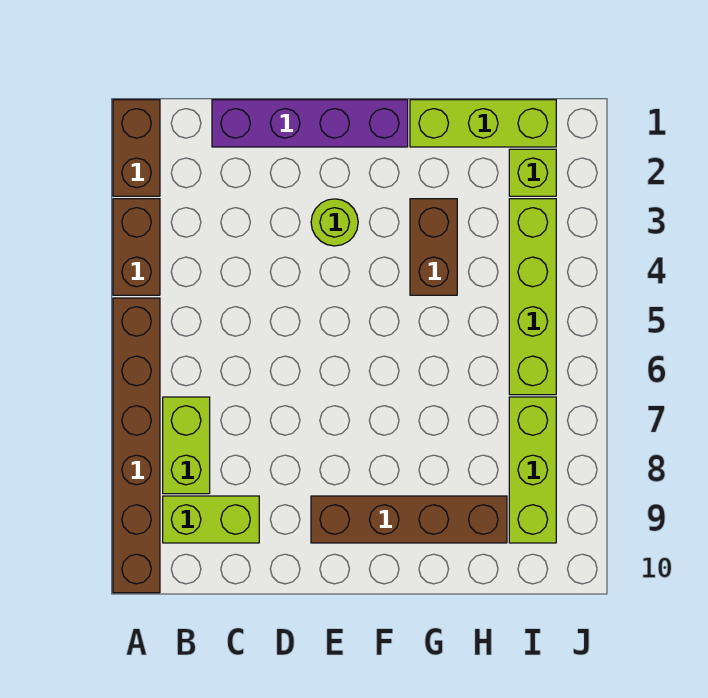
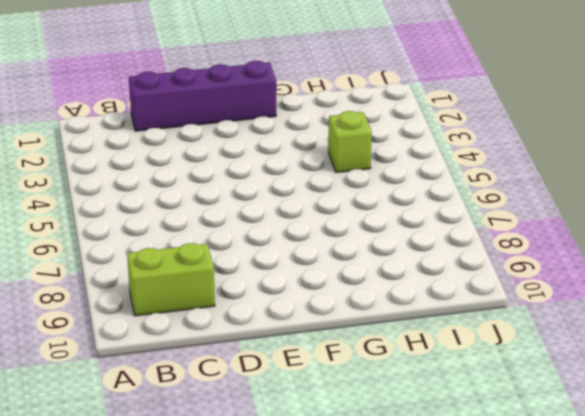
lime 1x1 brick [328,111,372,173] -> lime 1x1 brick moved to [509,149,556,196]
none -> brown 1x2 brick [113,100,160,196]
none -> brown 1x2 brick [113,199,160,295]
none -> brown 1x6 brick [113,298,160,593]

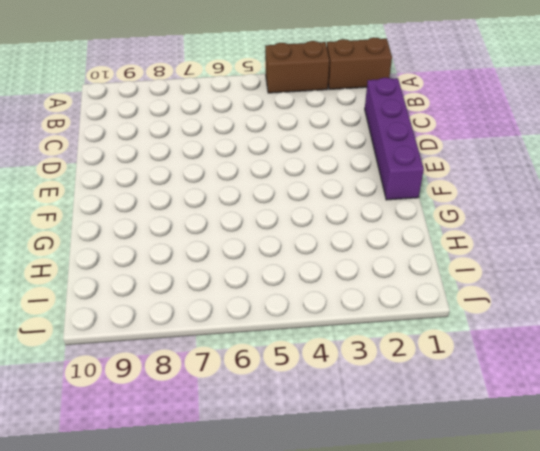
none -> brown 1x6 brick [113,298,160,593]
none -> lime 1x2 brick [163,397,210,494]
none -> lime 1x2 brick [163,496,259,543]

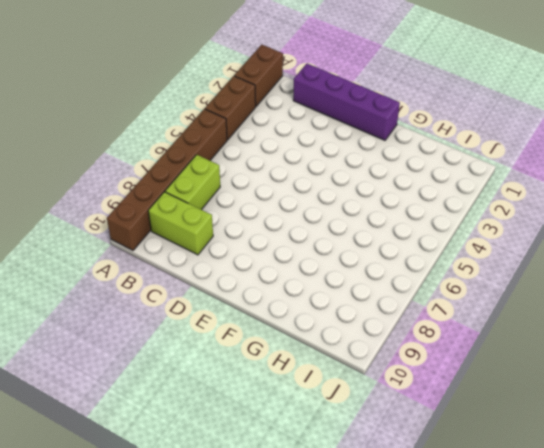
none -> lime 1x1 round brick [311,199,358,246]
none -> brown 1x4 brick [311,496,507,543]
none -> lime 1x3 brick [410,100,556,147]

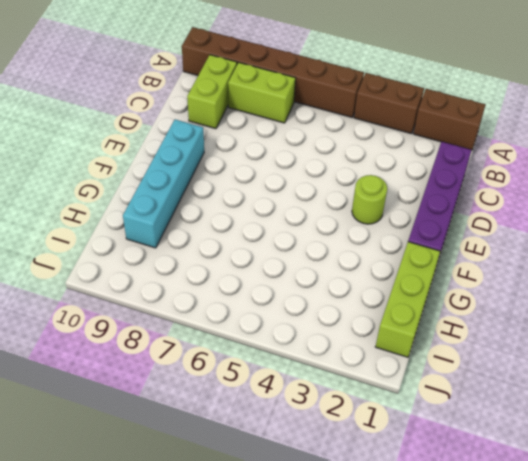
cyan 1x4 brick [123,119,204,248] -> brown 1x4 brick [311,496,507,543]
none -> brown 1x2 brick [410,199,457,295]
none -> lime 1x1 brick [509,149,556,196]
none -> lime 1x4 brick [509,199,556,395]

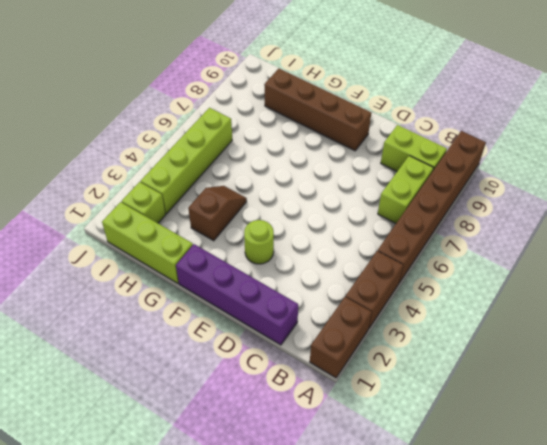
brown 1x2 slope [188,186,247,241] -> brown 1x2 brick [410,199,457,295]
none -> lime 1x3 brick [509,397,556,543]

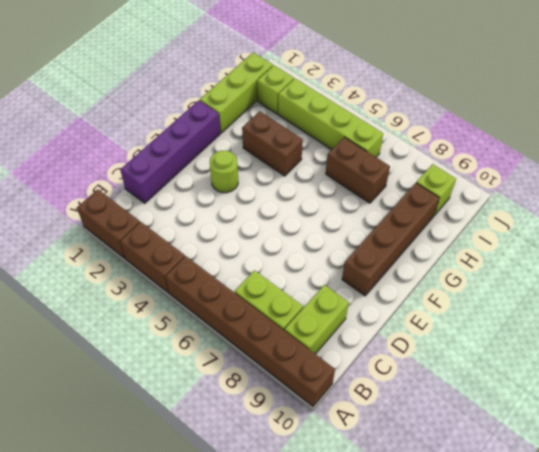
brown 1x2 brick [326,137,390,203] -> none
lime 1x1 brick [416,164,456,216] -> lime 1x3 brick [509,397,556,543]

